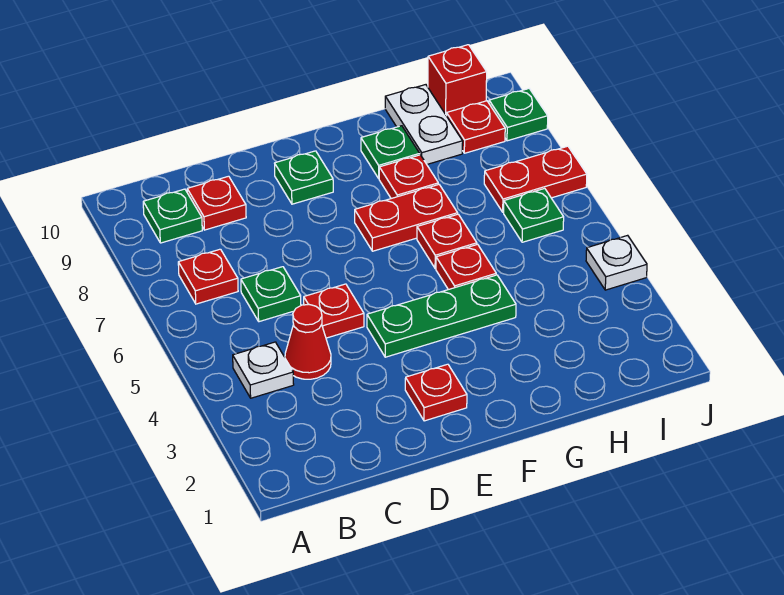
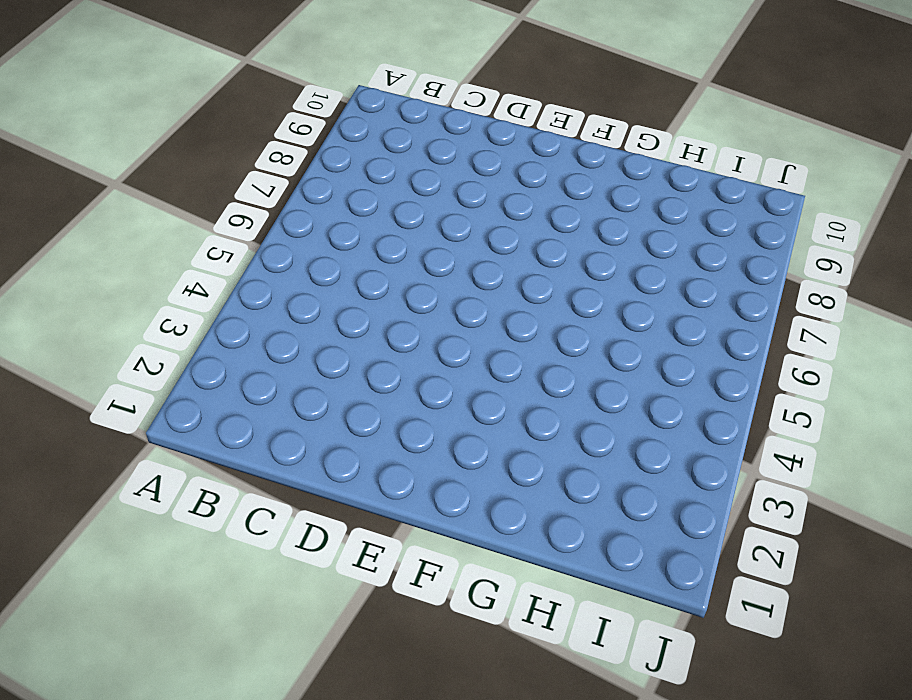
none -> white 1x1 plate [233,342,294,398]
none -> red 1x1 plate [178,249,238,304]
none -> green 1x1 plate [143,189,202,243]

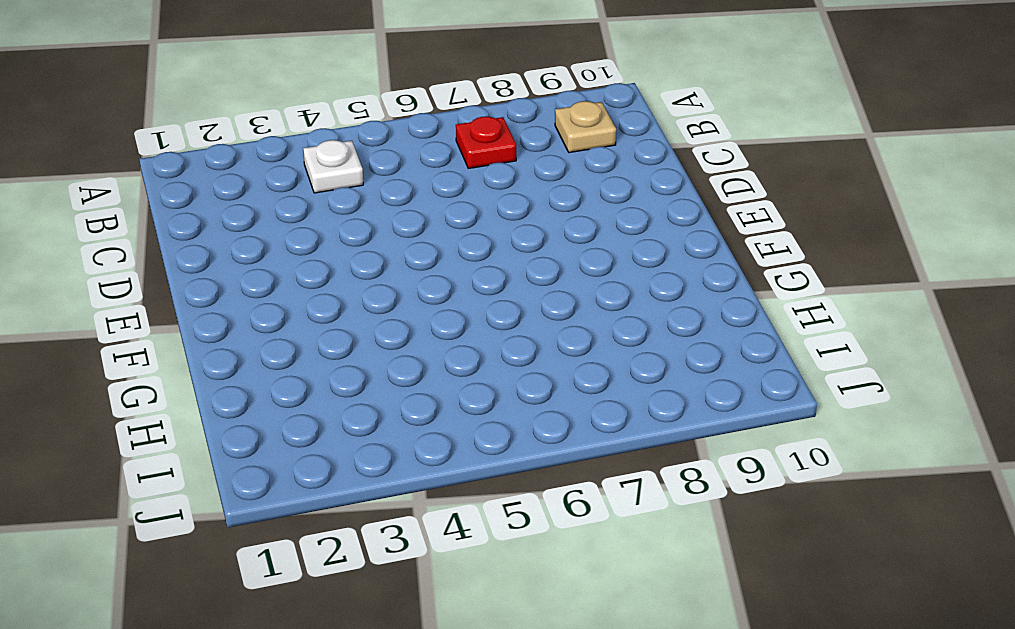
tan 1x1 plate [555,101,616,153] -> green 1x1 plate [143,189,202,243]
none -> red 1x1 cone [285,304,331,379]
none -> green 1x1 plate [241,267,301,322]
none -> red 1x1 plate [187,176,246,230]

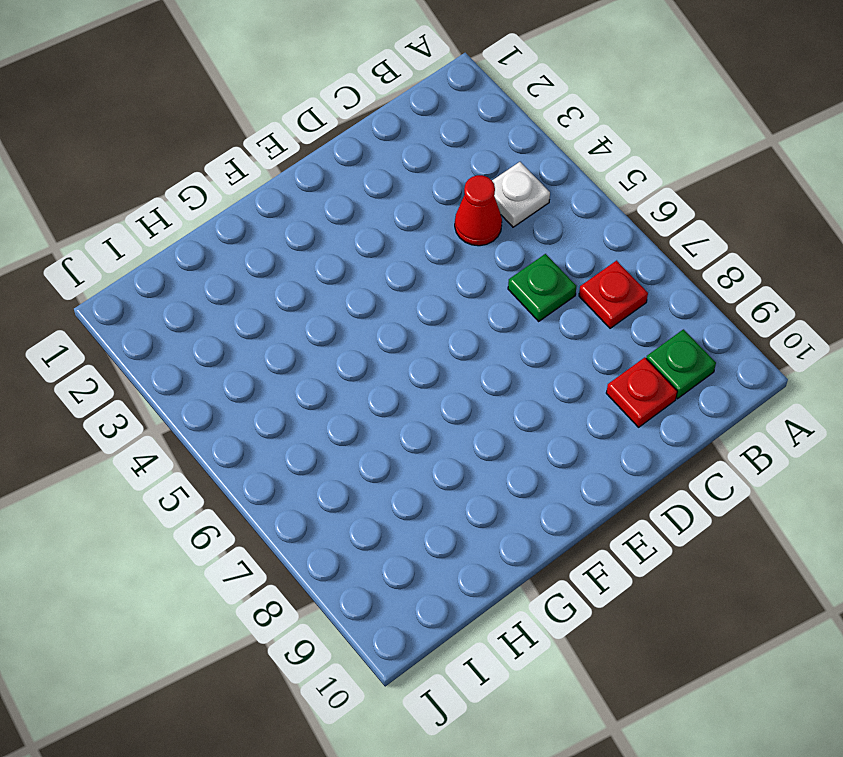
none -> red 1x1 plate [304,284,364,338]
none -> red 1x1 plate [405,364,467,421]
none -> green 1x3 plate [367,275,516,357]

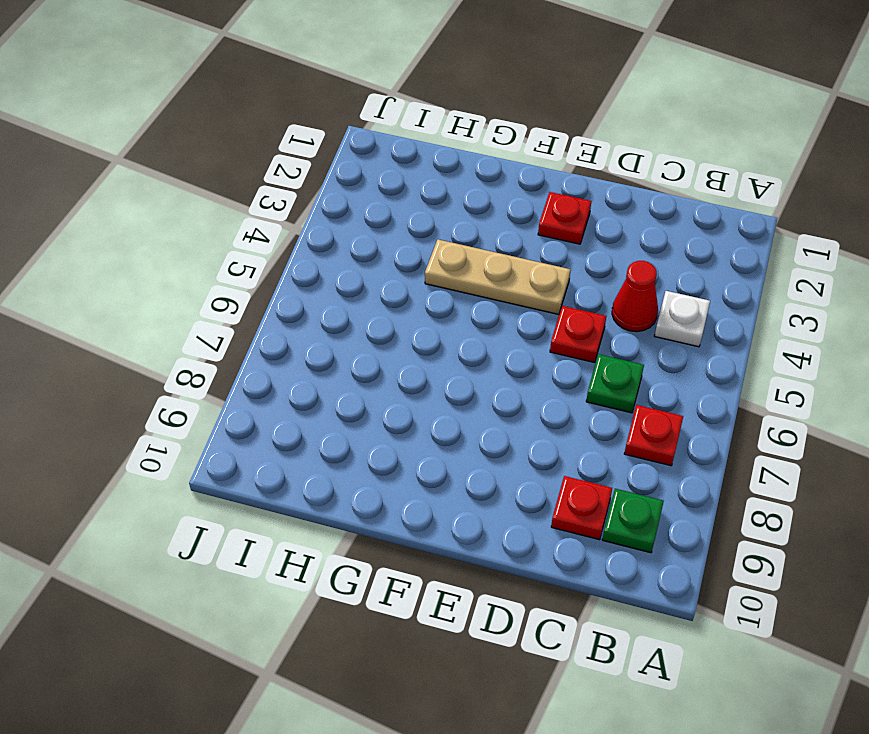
tan 1x3 plate [425,239,571,314] -> green 1x3 plate [367,275,516,357]
none -> green 1x1 plate [275,151,333,204]
none -> red 1x2 plate [355,184,458,251]
none -> red 1x1 plate [436,244,496,290]

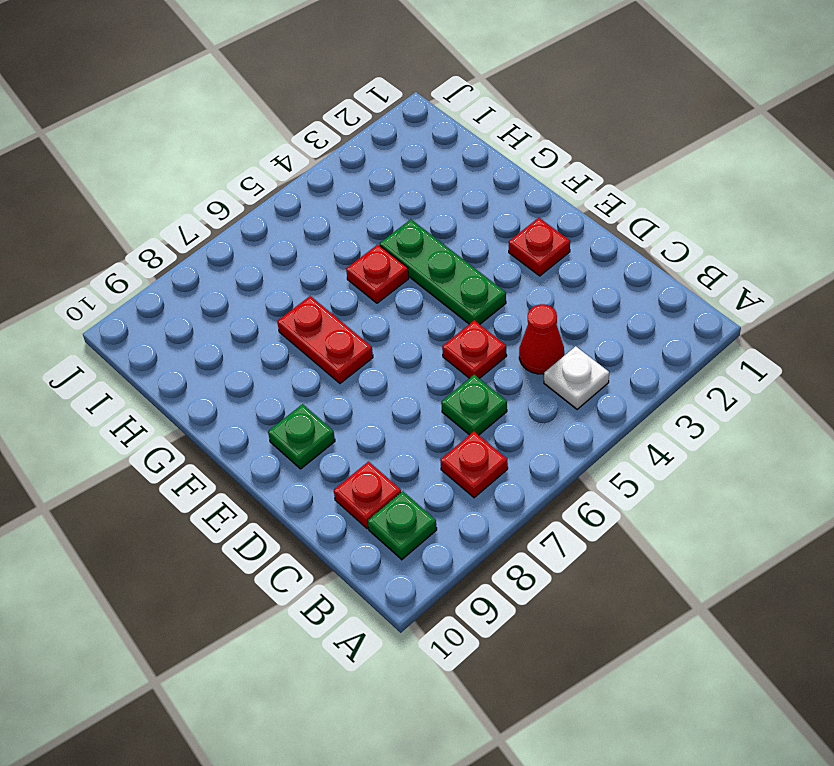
none -> red 1x1 plate [417,214,477,269]
none -> red 1x1 plate [379,155,438,199]
none -> green 1x1 plate [361,126,420,178]

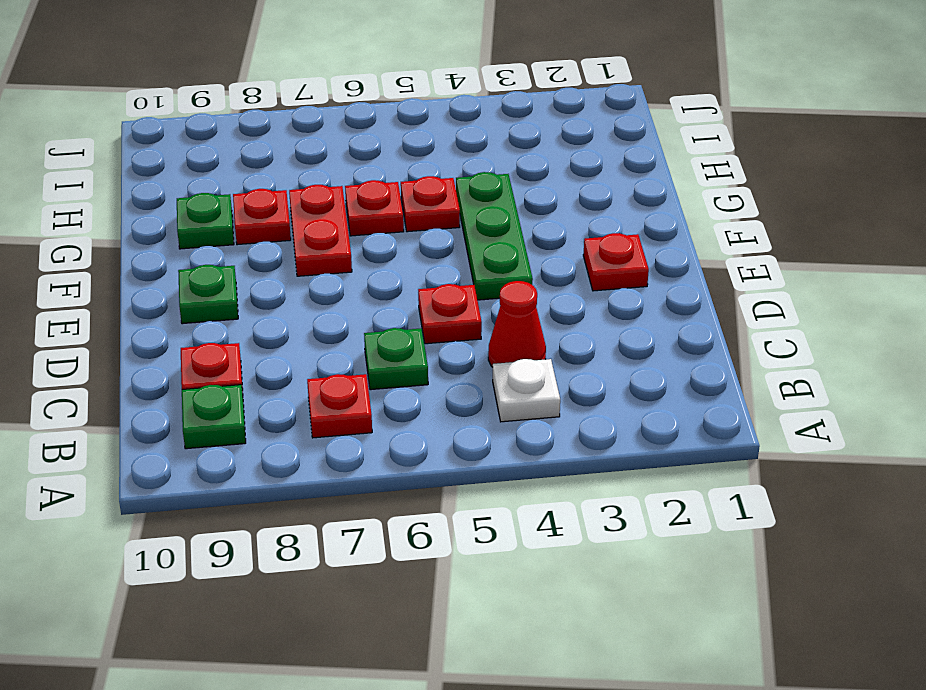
none -> white 1x2 plate [385,85,463,164]
none -> green 1x1 plate [504,188,564,242]
none -> red 1x2 plate [484,146,587,212]

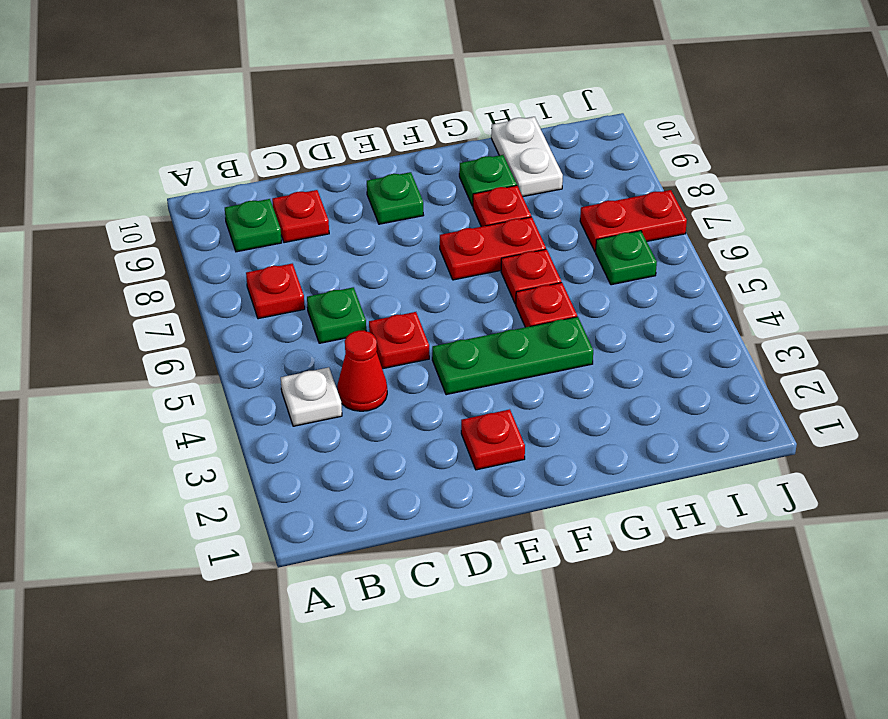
none -> red 1x1 plate [447,101,505,153]
none -> red 1x1 brick [428,45,487,116]
none -> white 1x1 plate [586,235,647,290]

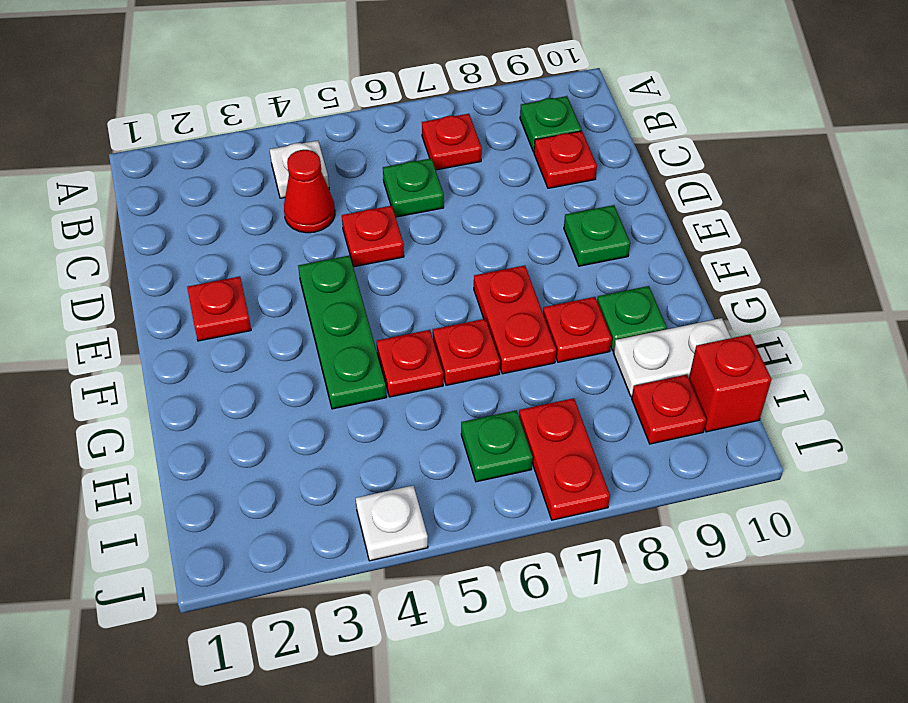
none -> green 1x1 plate [489,89,548,141]

